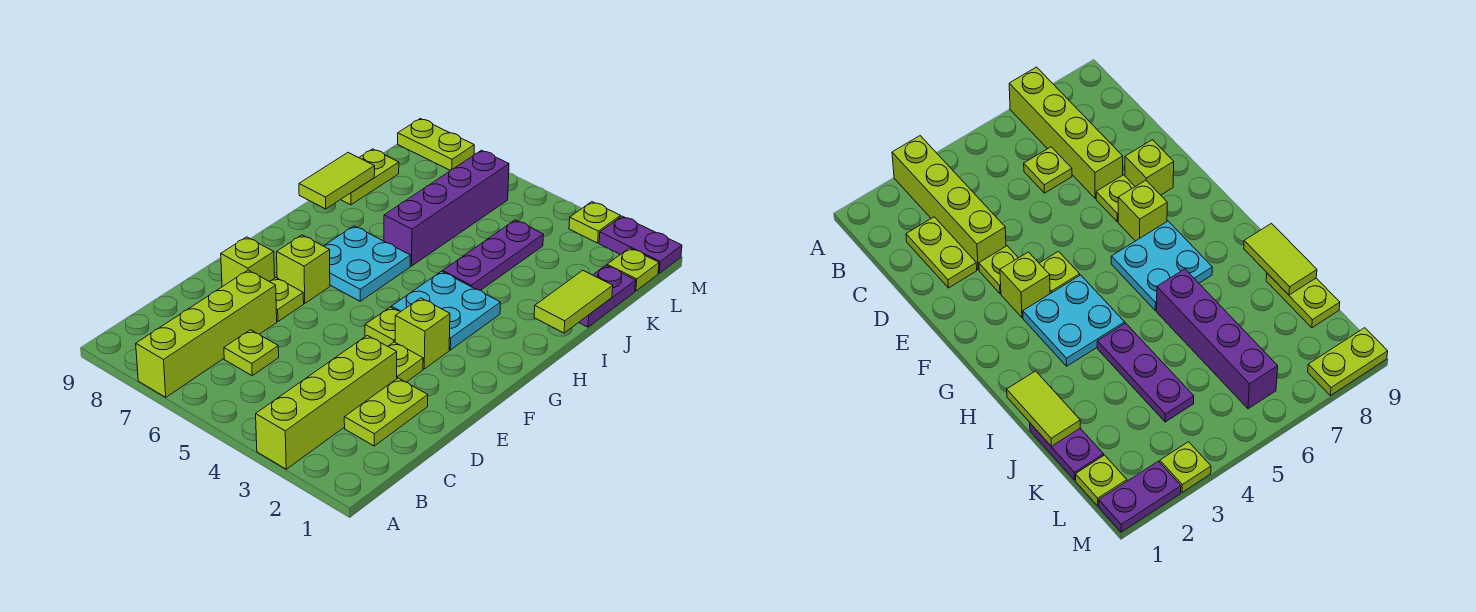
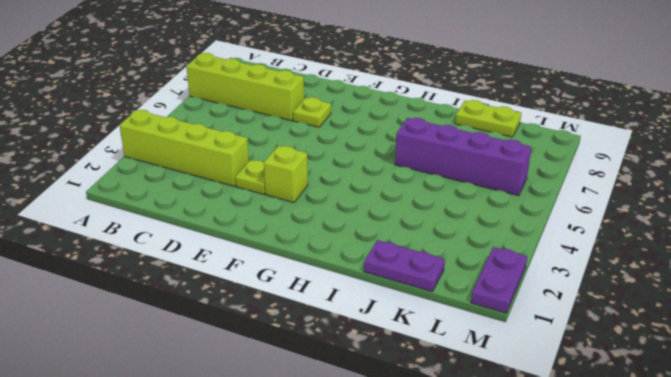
none -> lime 1x2 plate [344,378,428,446]
none -> lime 1x1 plate [224,330,279,376]
none -> lime 1x1 brick [221,237,275,287]

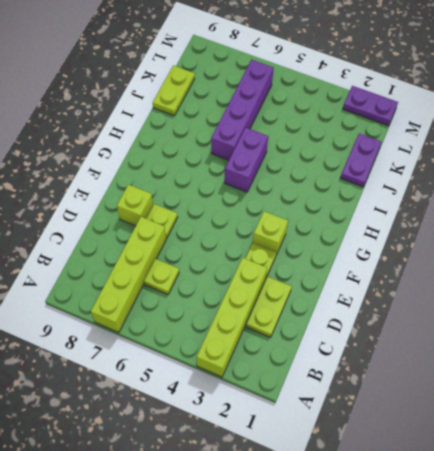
purple 1x2 brick [225,128,268,192] -> none
none -> lime 1x1 plate [365,307,400,346]
none -> lime 1x1 brick [277,235,330,303]
none -> cyan 2x2 plate [391,271,500,350]

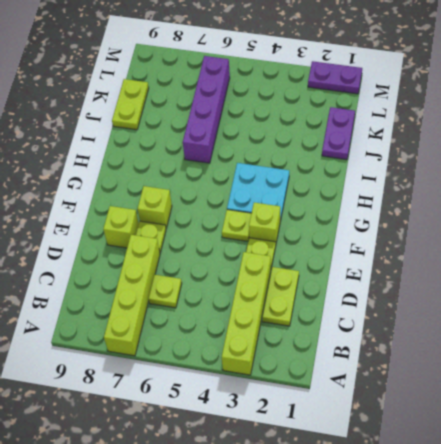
none -> cyan 2x2 plate [324,226,410,301]
none -> purple 1x3 plate [443,220,543,291]
none -> lime 1x1 plate [607,248,659,291]

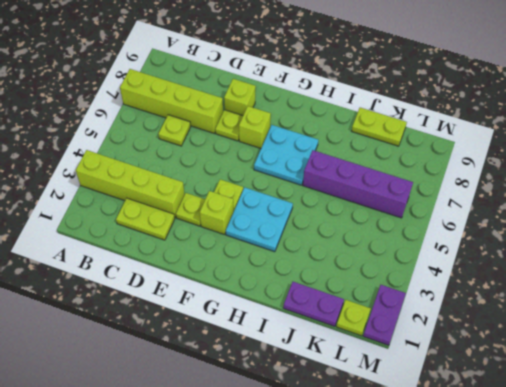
none -> purple 1x3 plate [443,220,543,291]
none -> lime 1x1 plate [569,202,620,243]
none -> lime 1x2 plate [398,119,474,170]

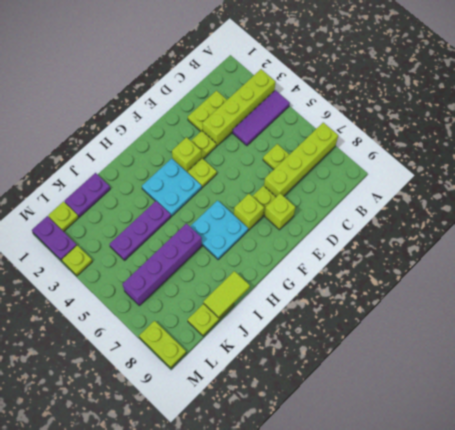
purple 1x3 tile [232,90,290,146] -> none
none -> lime 1x2 tile [534,270,613,333]

